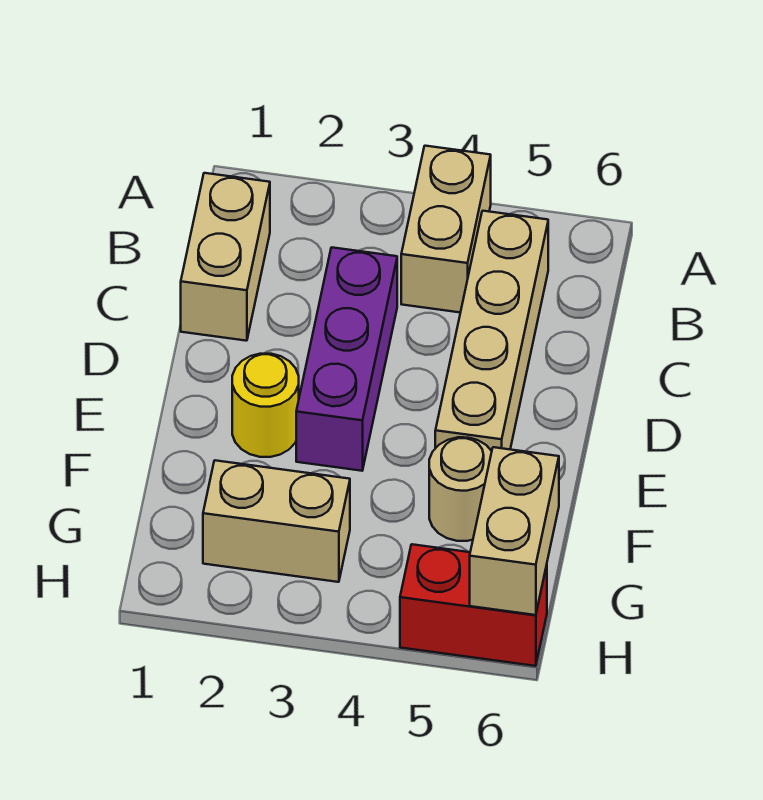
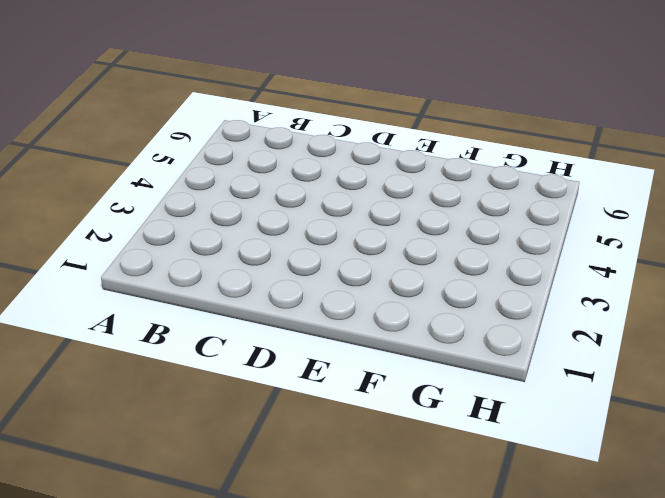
none -> tan 1x2 brick [401,146,491,313]
none -> tan 1x2 brick [181,173,270,341]

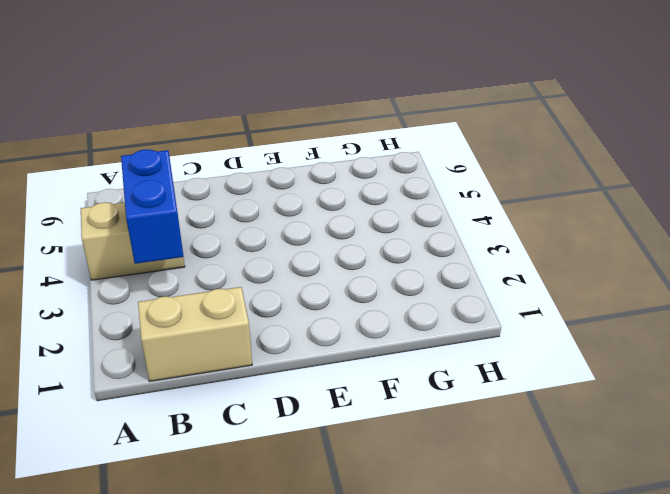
blue 1x2 brick [121,149,184,264] -> none
none -> tan 1x4 brick [435,211,548,451]
none -> purple 1x3 brick [296,247,397,471]

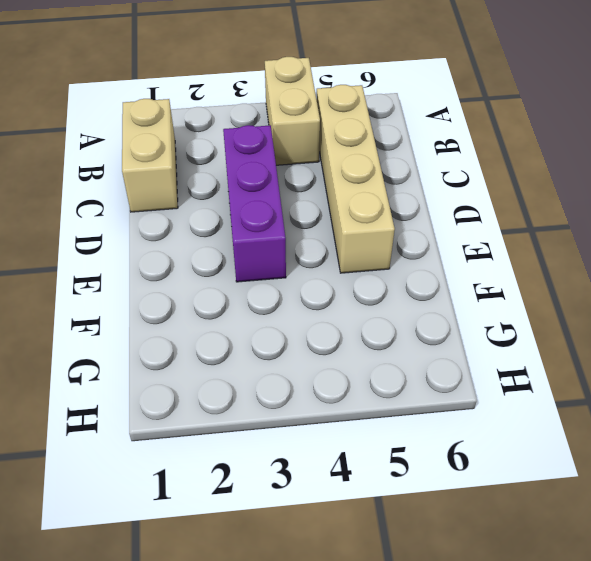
none -> yellow 1x1 round brick [232,354,299,457]
none -> tan 1x1 round brick [429,437,492,541]

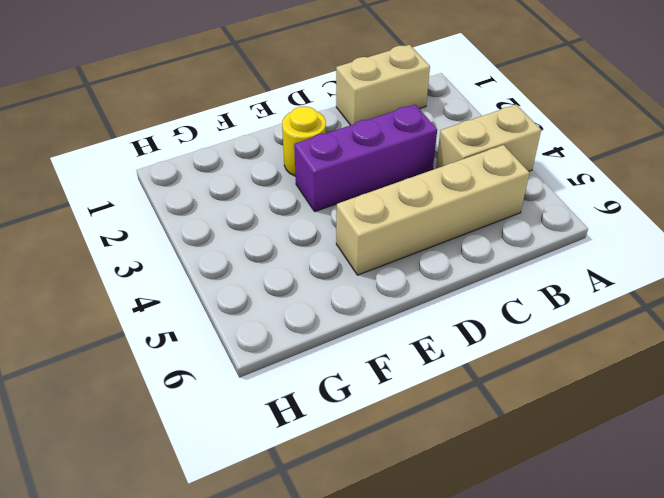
none -> tan 1x1 round brick [429,437,492,541]
none -> tan 1x2 brick [203,460,350,582]

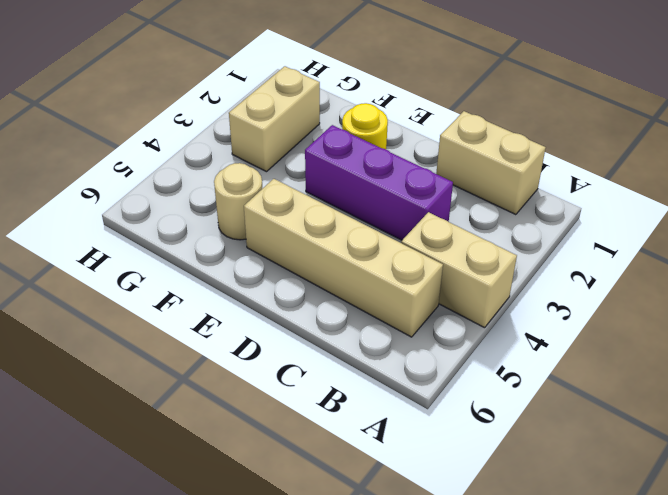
none -> red 1x2 brick [400,544,547,666]
none -> tan 1x2 brick [470,447,559,615]

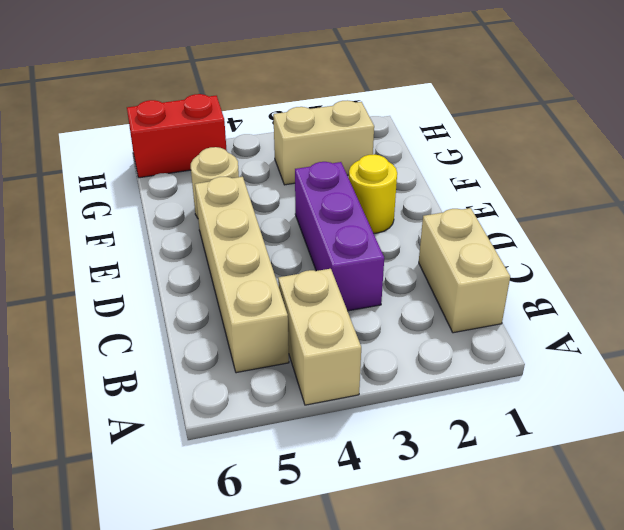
none -> tan 1x2 brick [470,447,559,615]

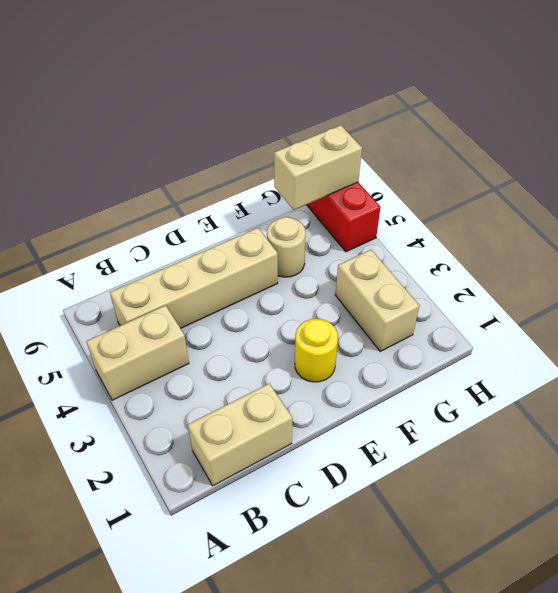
none -> purple 1x3 brick [296,247,397,471]

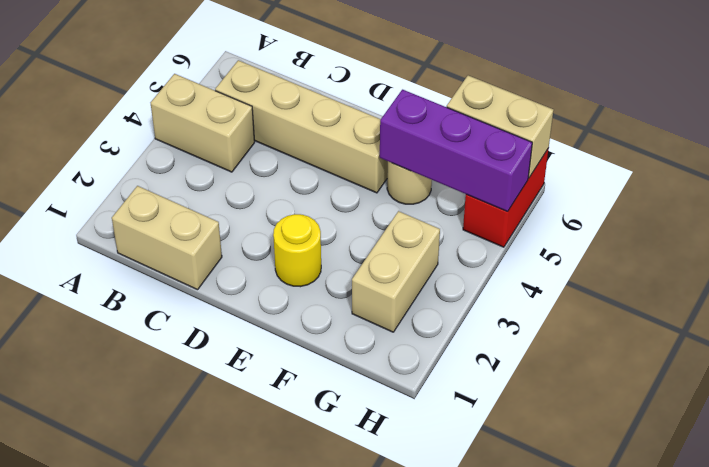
purple 1x3 brick [380,90,532,211] -> purple 1x3 brick moved to [296,247,397,471]

